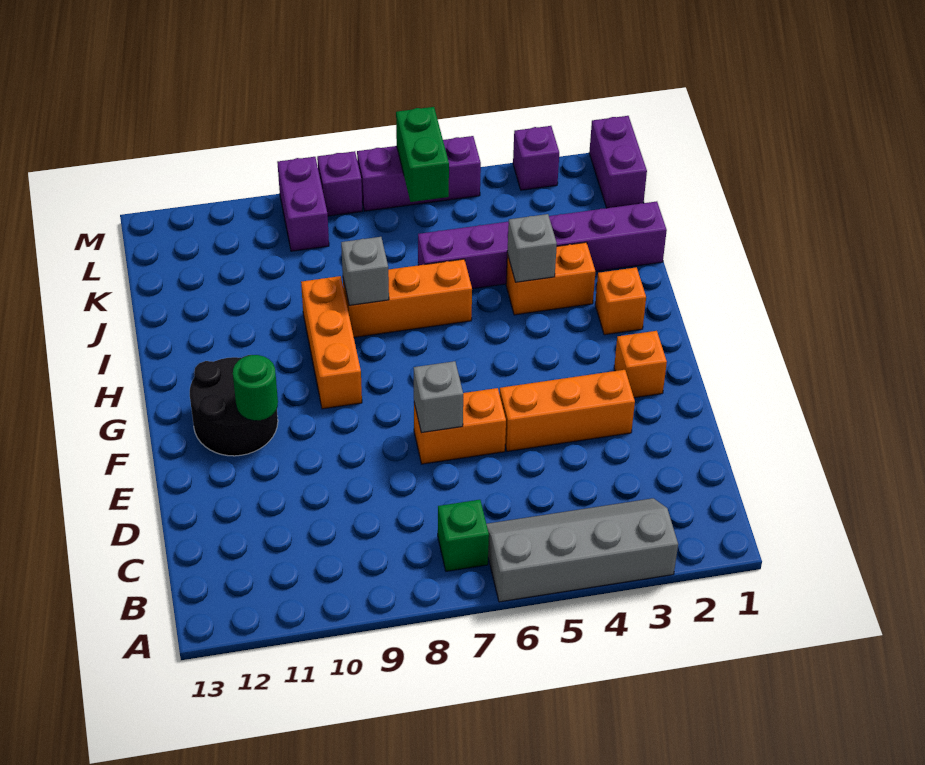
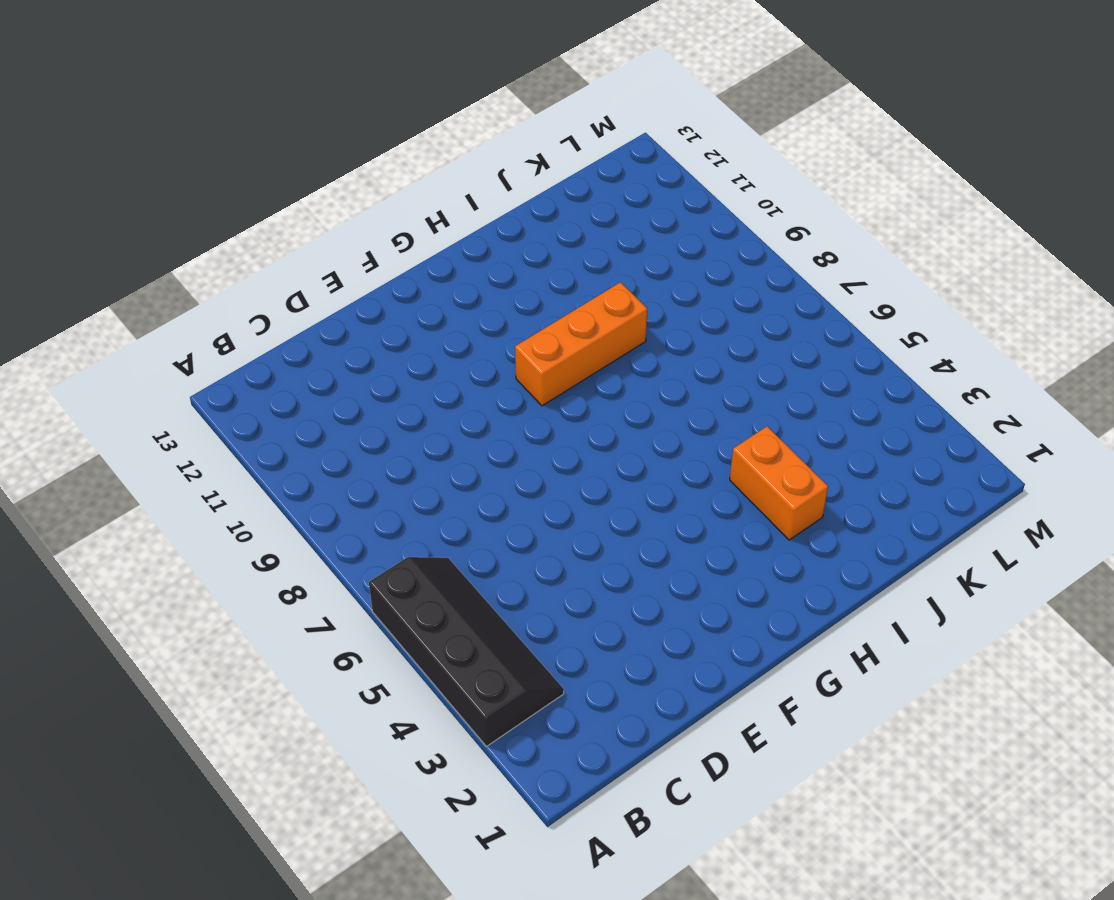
black 2x4 slope [369,557,564,746] -> grey 2x4 slope [486,498,678,602]
none -> green 1x1 brick [438,500,489,571]
none -> orange 1x3 brick [500,370,635,451]
none -> orange 1x2 brick [414,388,506,464]

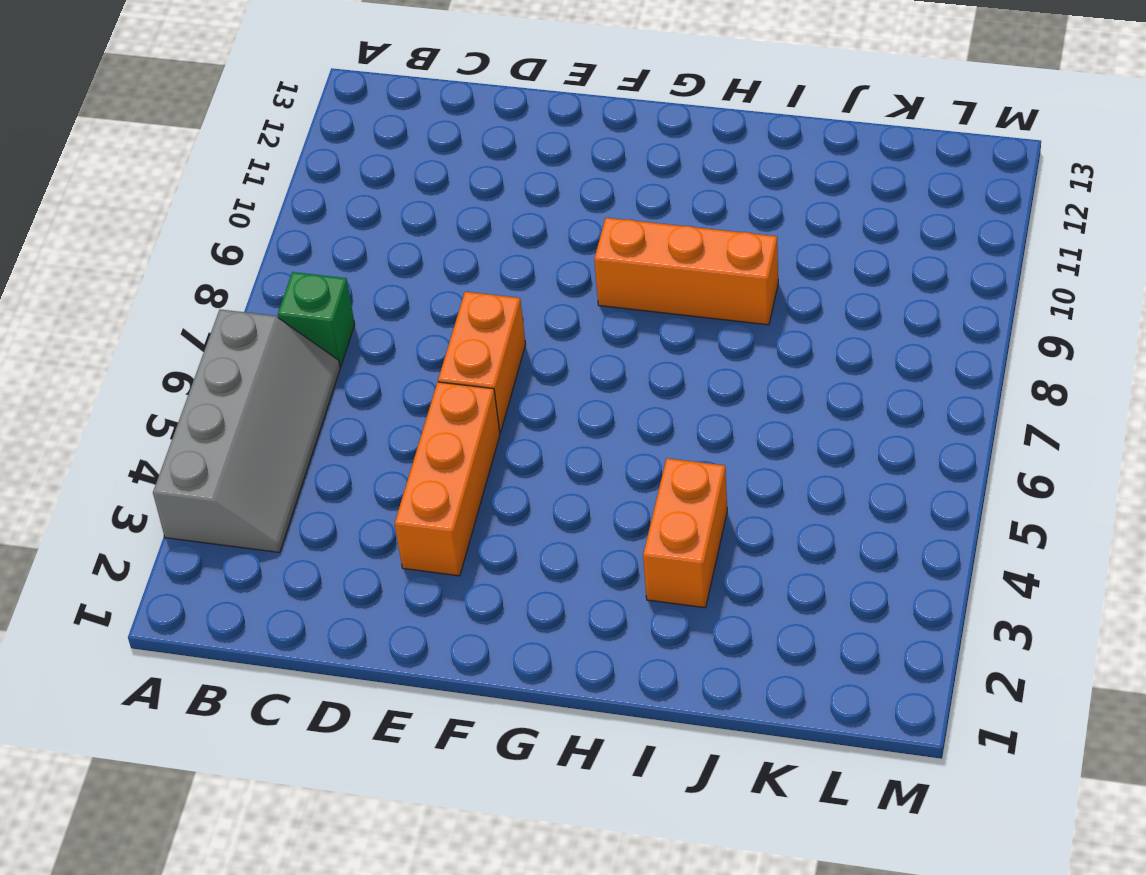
none -> orange 1x1 brick [614,331,667,398]
none -> black 2x2 round brick [190,355,278,456]
none -> orange 1x1 brick [595,267,646,335]

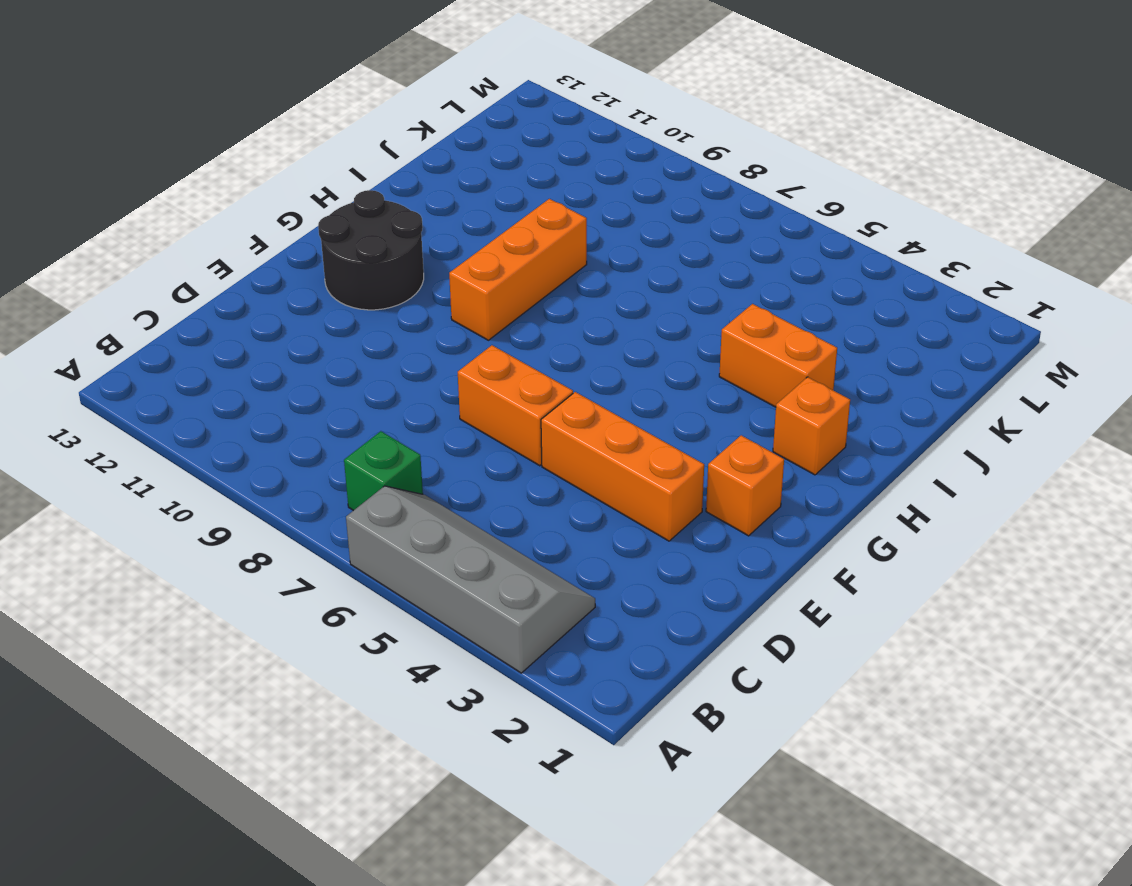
none -> orange 1x3 brick [343,259,472,337]
none -> purple 1x6 brick [418,201,667,289]
none -> purple 1x2 brick [589,116,647,208]

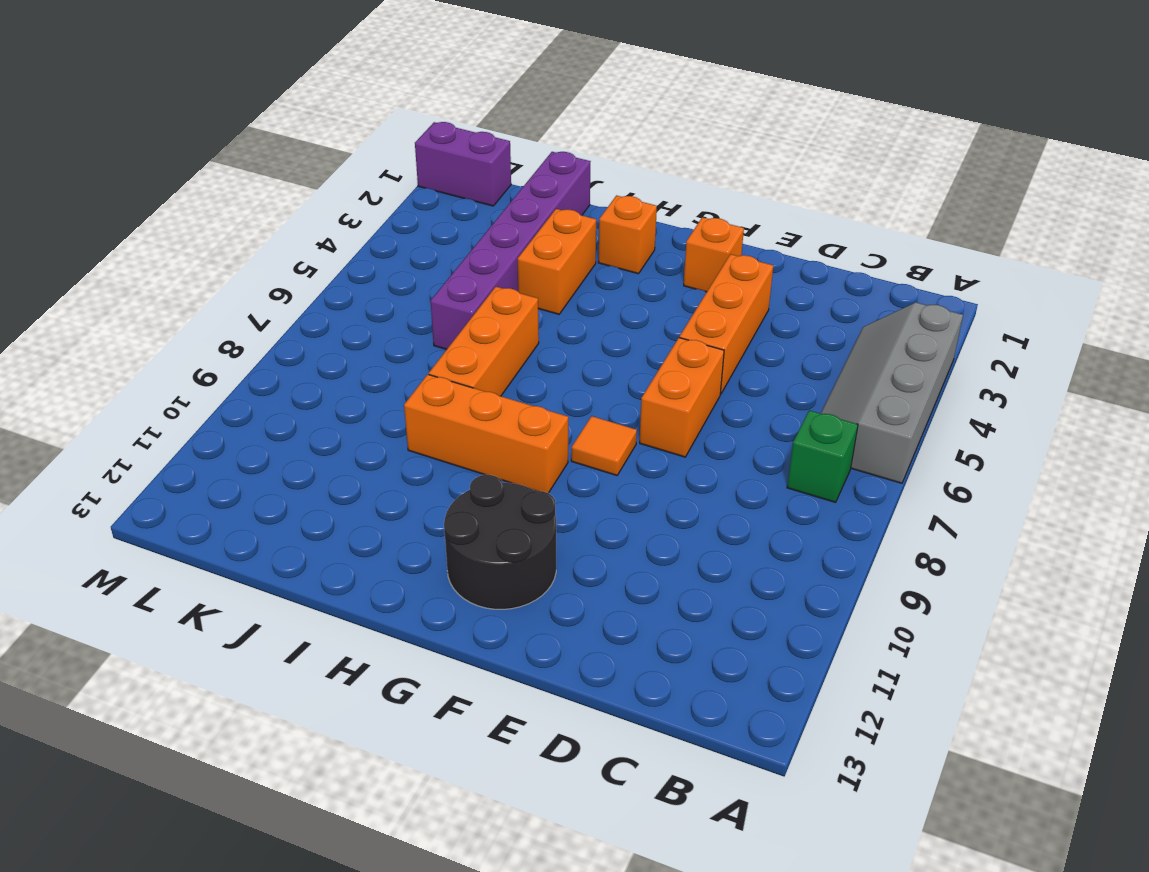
orange 1x1 tile [571,416,637,475] -> none
none -> purple 1x2 brick [277,157,329,251]
none -> purple 1x1 brick [513,126,559,190]
none -> purple 1x3 brick [357,136,481,211]

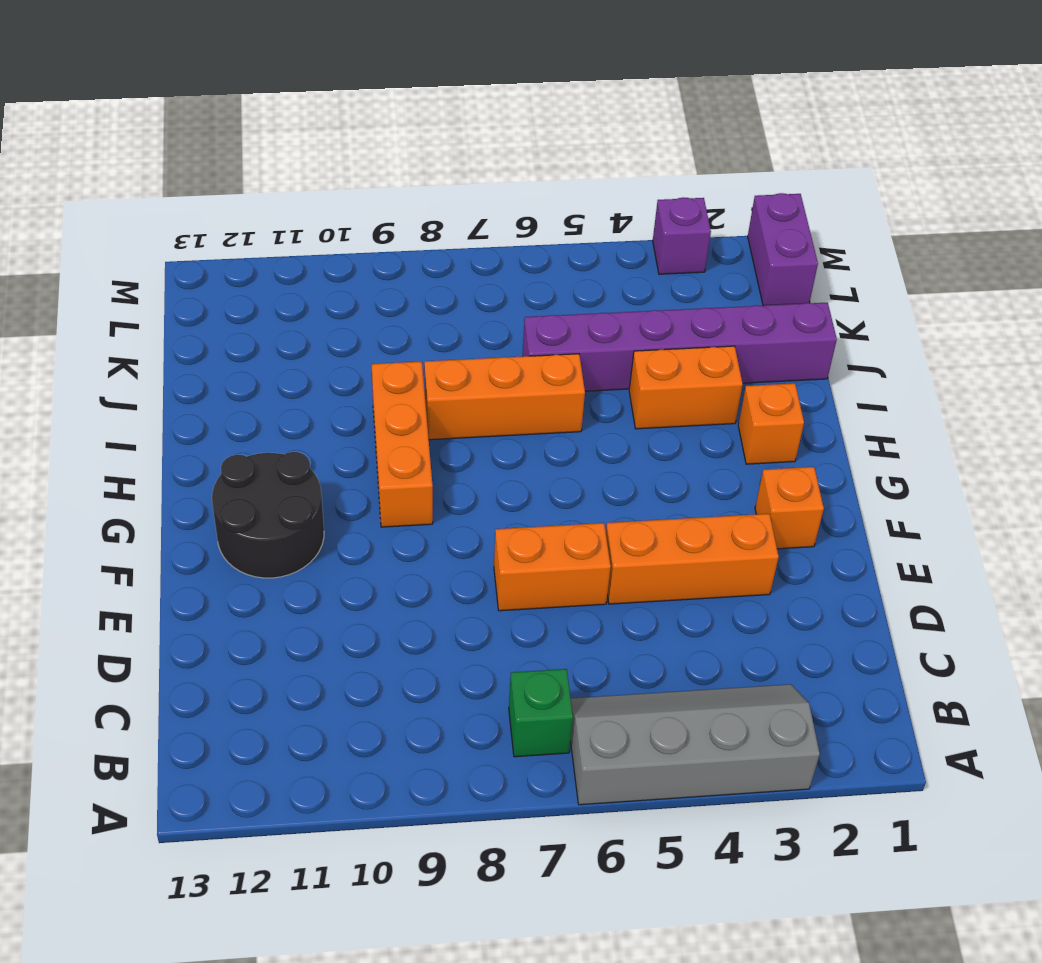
none -> purple 1x2 brick [277,157,329,251]
none -> purple 1x3 brick [357,136,481,211]
none -> purple 1x1 brick [317,151,362,216]

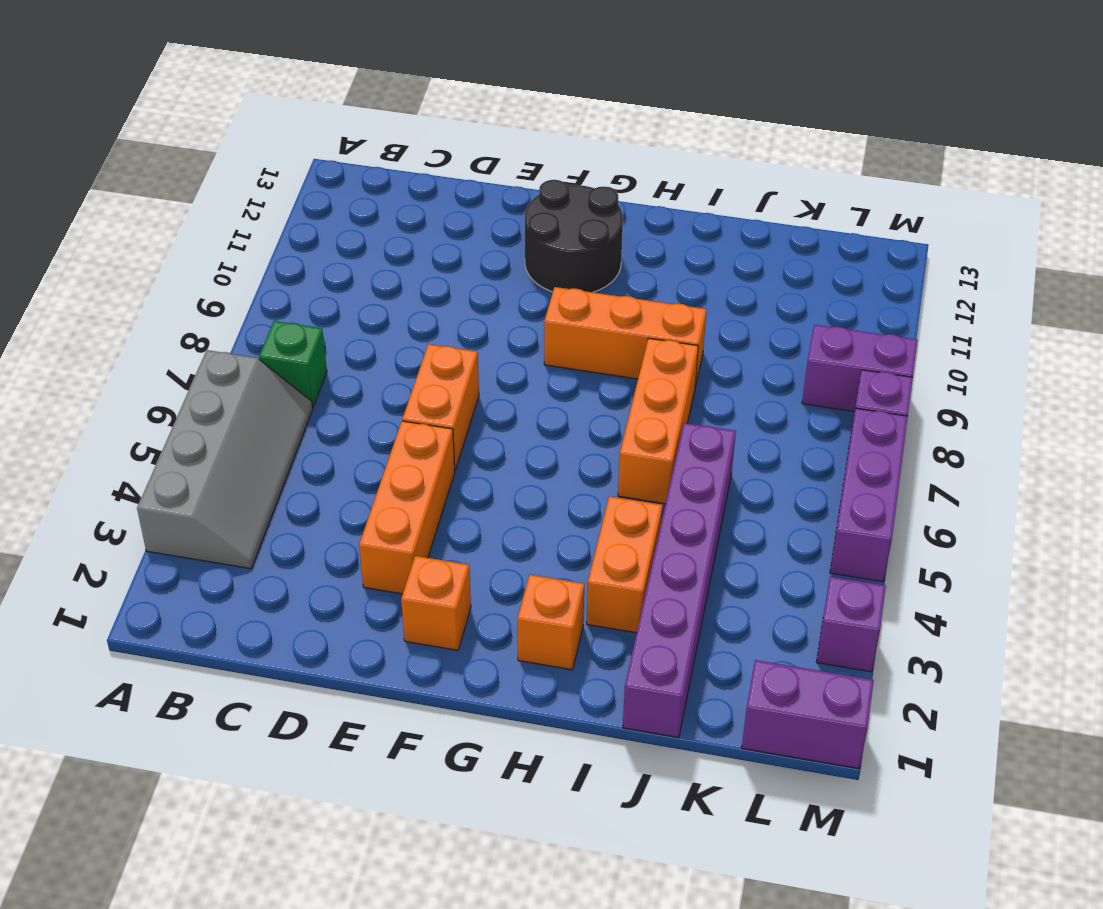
none -> grey 1x1 brick [414,361,463,433]
none -> green 1x1 round brick [233,355,278,421]
none -> grey 1x1 brick [507,214,557,282]

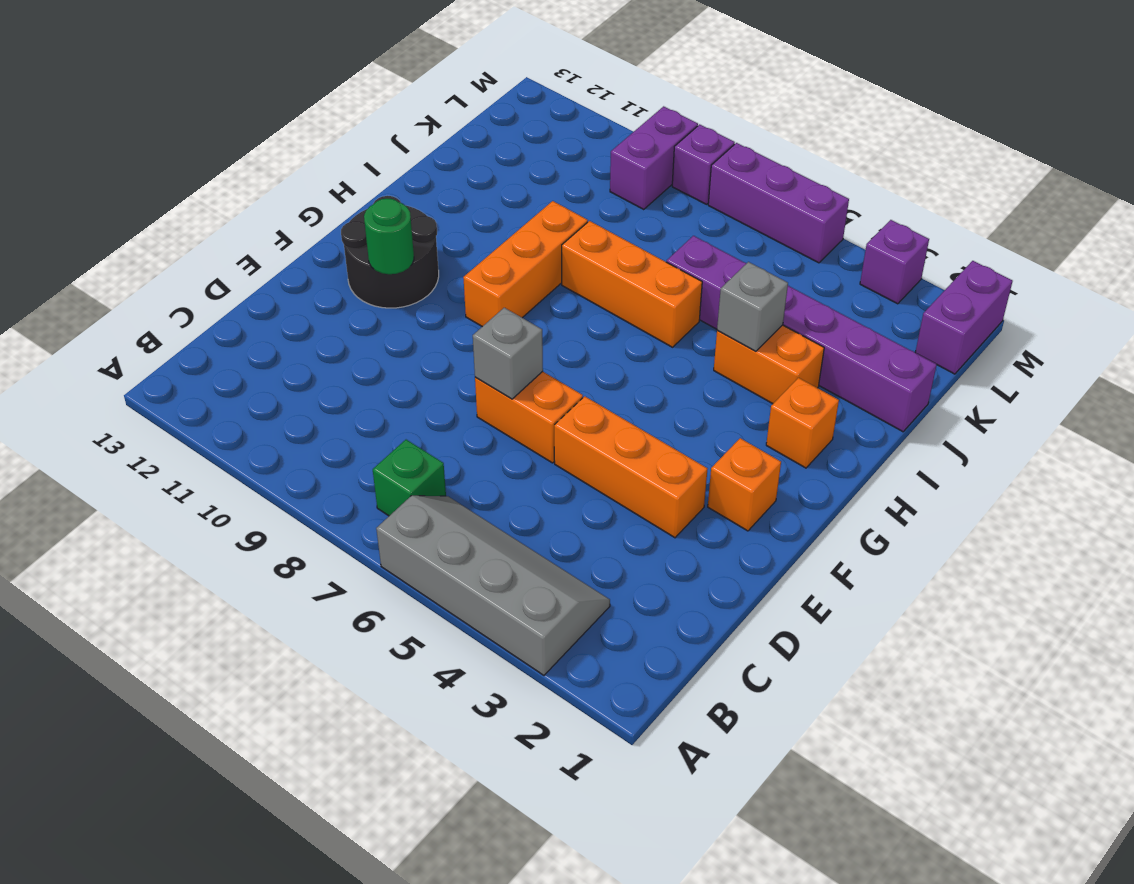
none -> grey 1x1 brick [341,237,389,305]
none -> green 1x2 brick [396,107,449,202]

